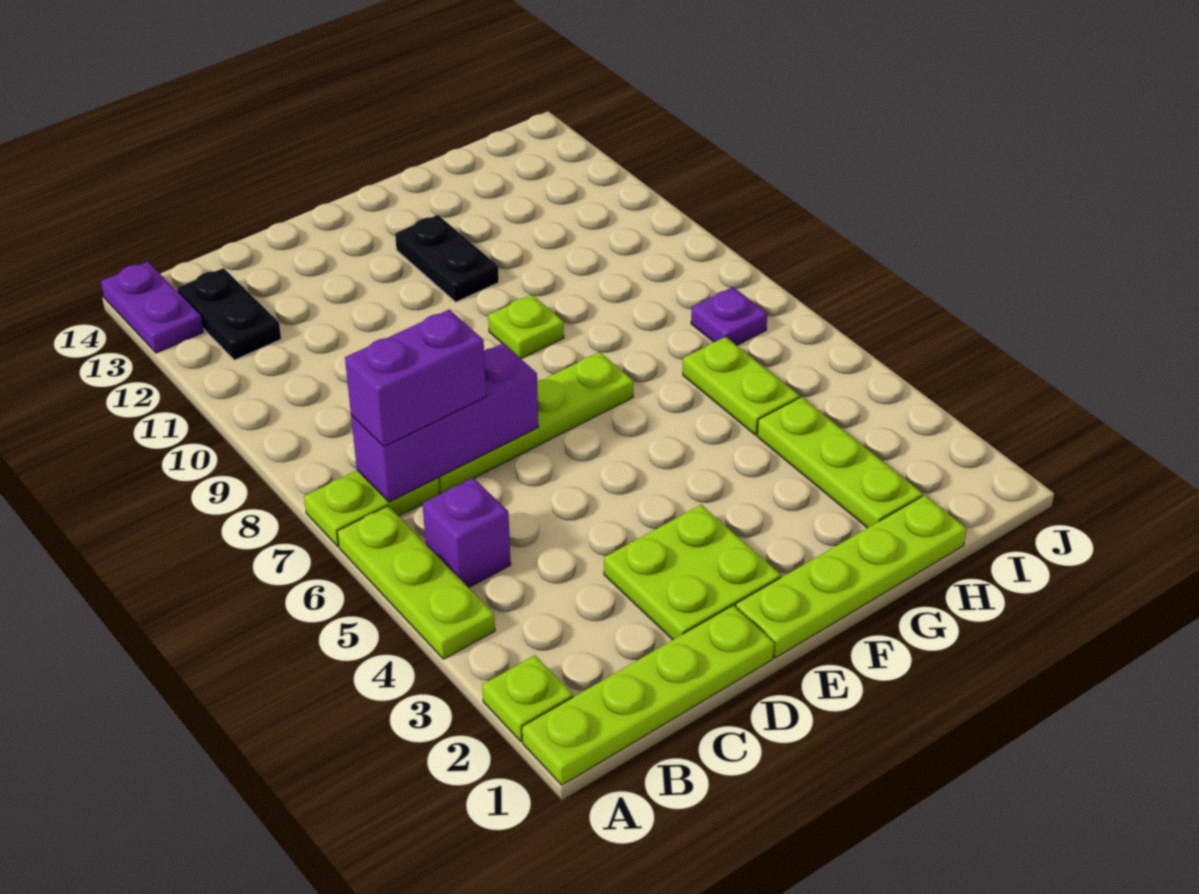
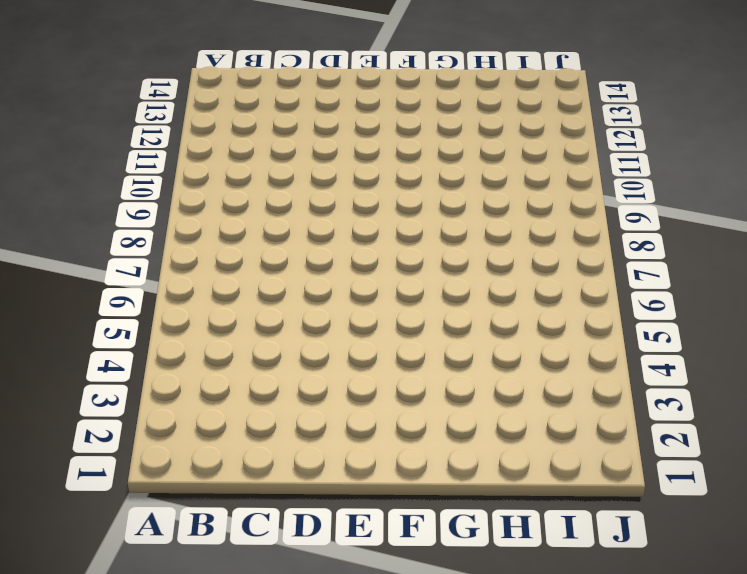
none -> lime 1x4 plate [522,605,774,785]
none -> lime 1x1 plate [482,655,573,741]
none -> lime 1x3 plate [337,506,495,659]

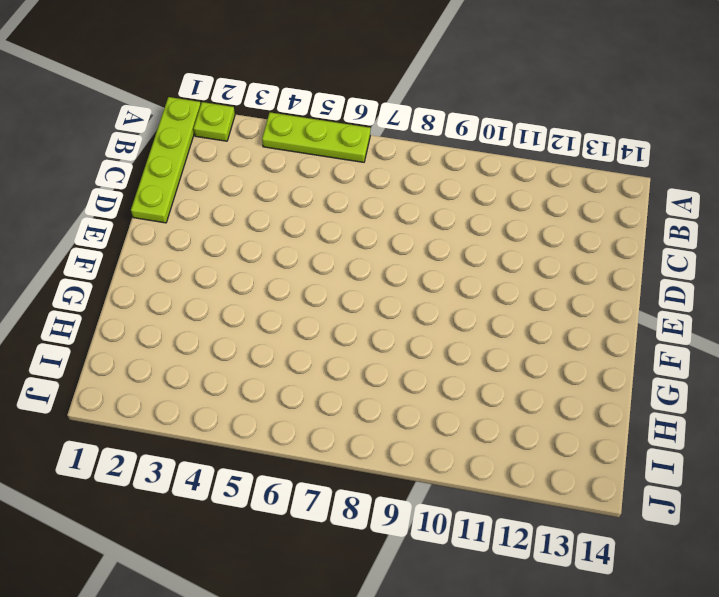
none -> lime 1x2 plate [304,470,439,546]
none -> purple 1x2 plate [101,262,204,353]
none -> purple 1x1 brick [422,478,511,588]

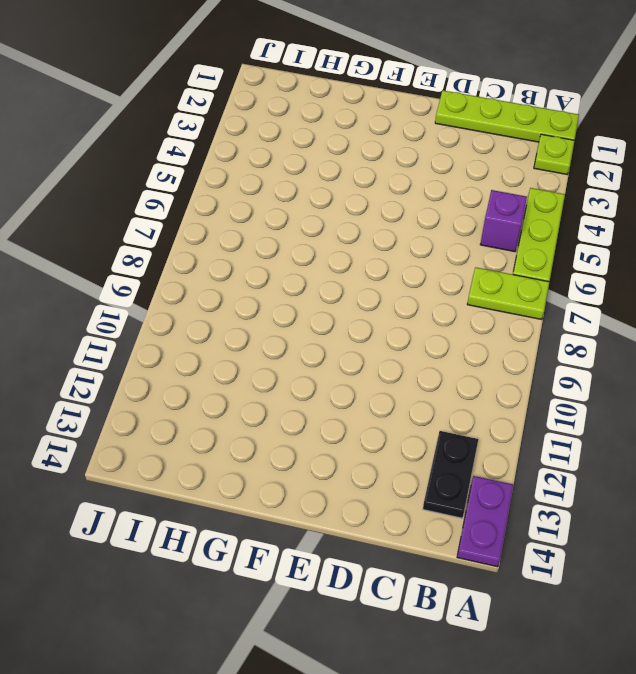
none -> lime 1x4 plate [438,352,633,493]
none -> lime 2x2 plate [604,505,781,640]
none -> lime 1x4 plate [736,495,967,658]

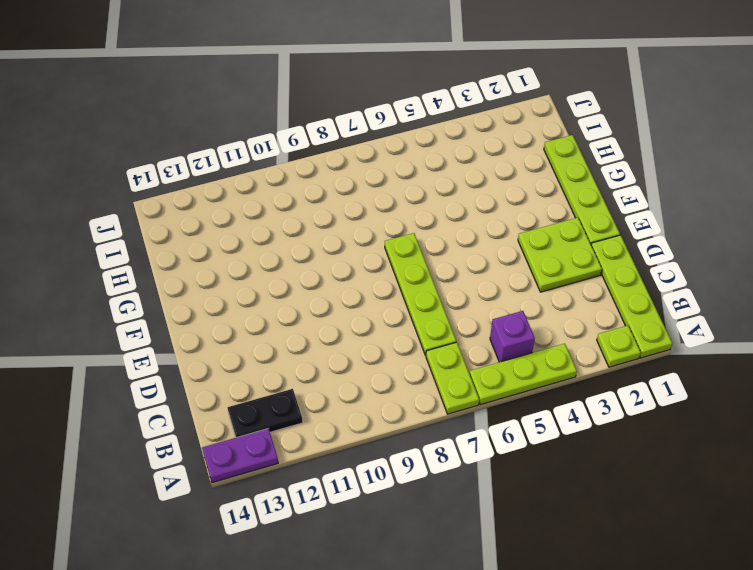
none -> lime 1x1 plate [488,295,564,359]
none -> black 1x2 plate [395,215,499,302]
none -> lime 1x3 plate [757,397,923,528]

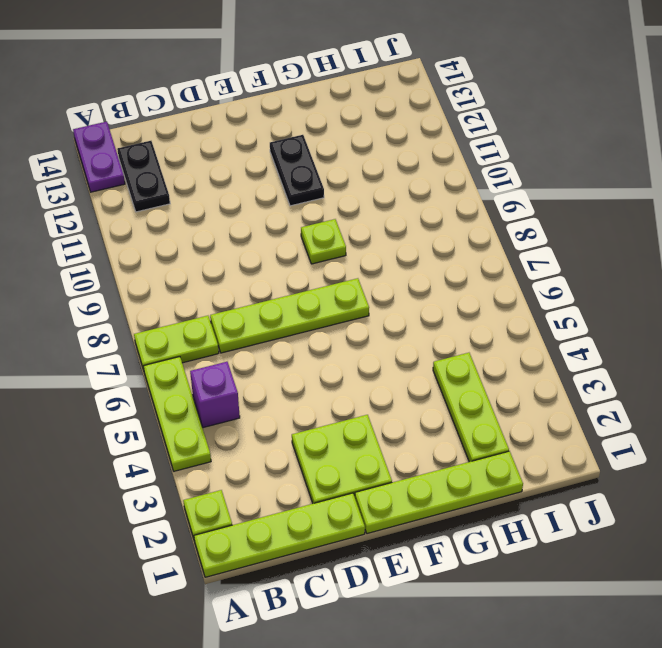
none -> lime 1x2 plate [683,337,800,435]
none -> purple 1x1 plate [691,287,767,345]
none -> purple 1x3 brick [351,343,538,502]

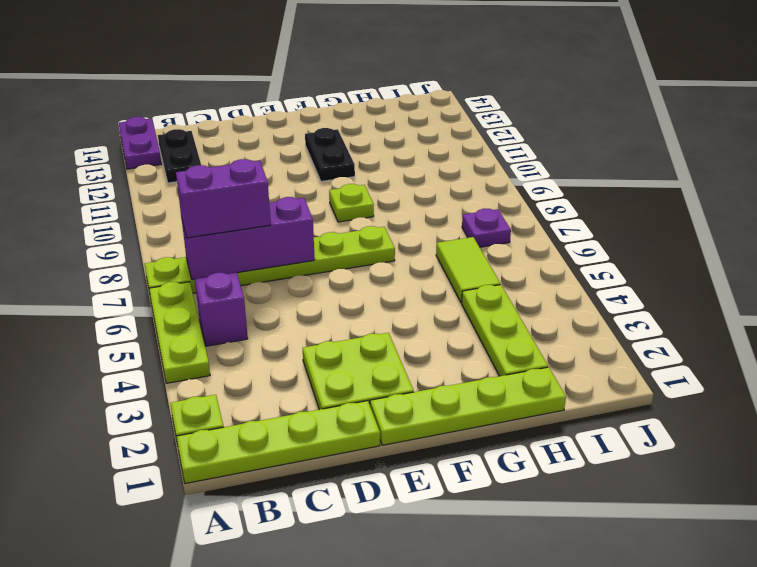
lime 1x2 tile [436,237,500,303] -> lime 1x2 plate [683,337,800,435]

